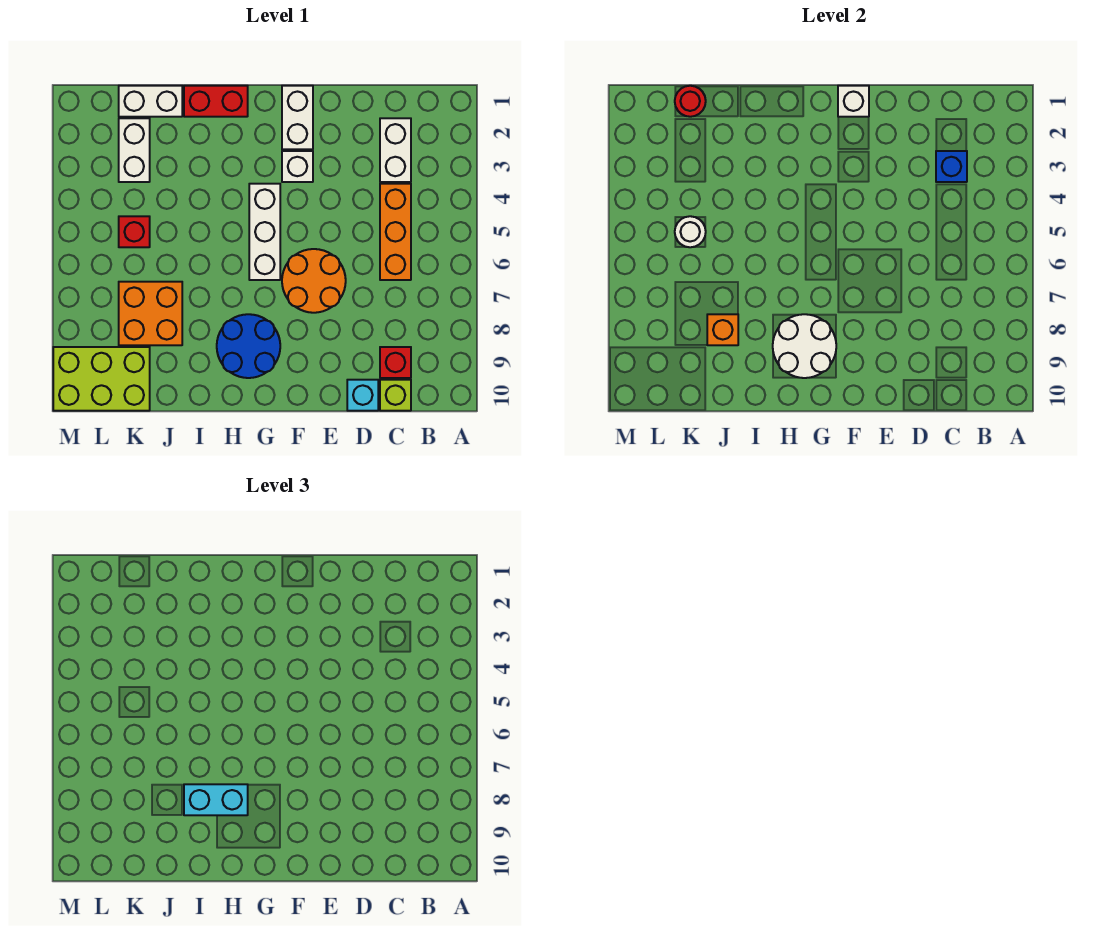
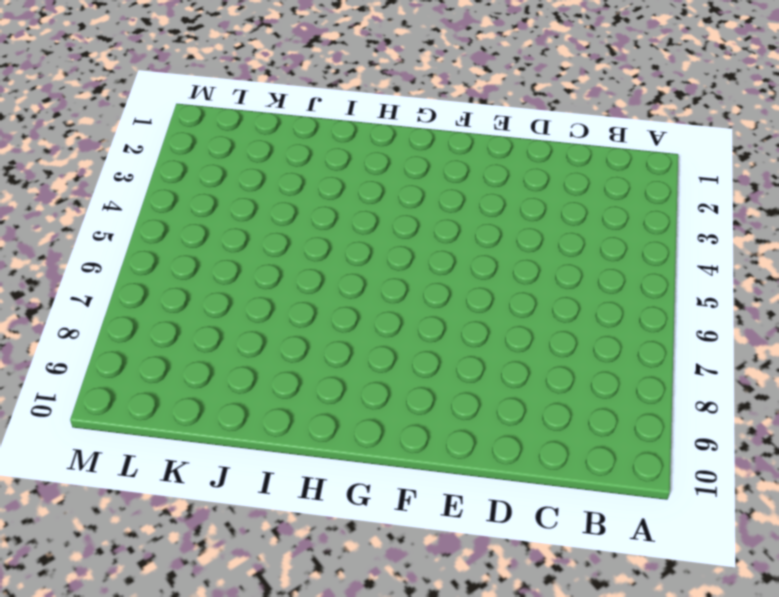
none -> white 1x2 brick [380,118,411,182]
none -> orange 1x3 brick [380,184,411,280]
none -> red 1x1 brick [380,347,411,378]

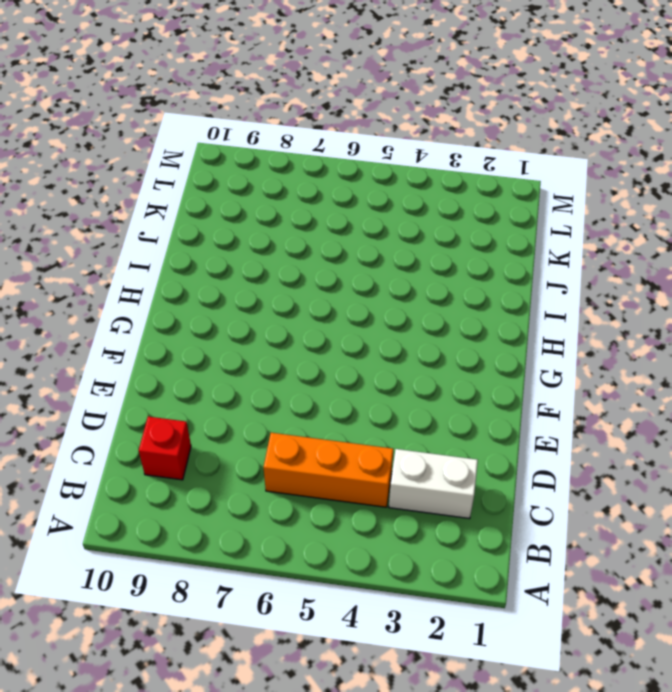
none -> lime 1x1 brick [380,380,411,411]
none -> cyan 1x1 brick [347,380,378,411]
none -> orange 2x2 round brick [282,249,346,313]

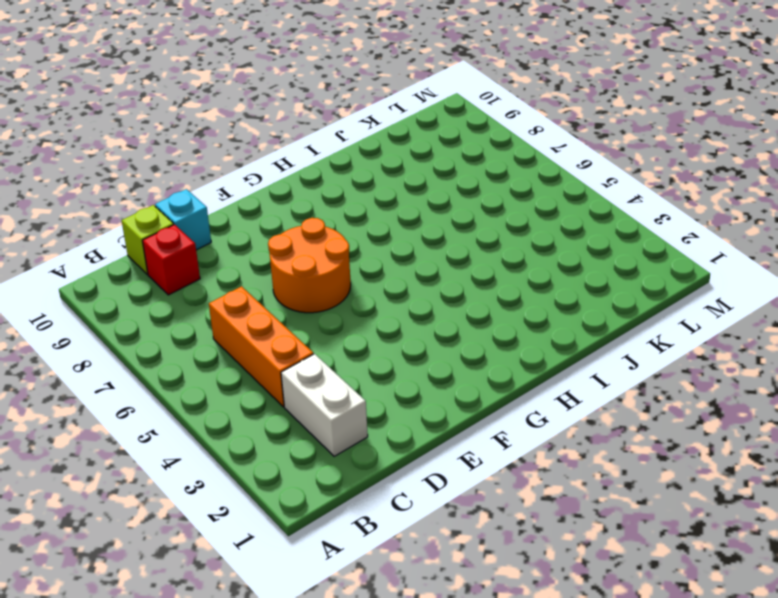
none -> white 1x2 brick [282,86,313,149]
none -> white 1x1 brick [282,151,313,182]
none -> white 1x3 brick [249,184,280,280]

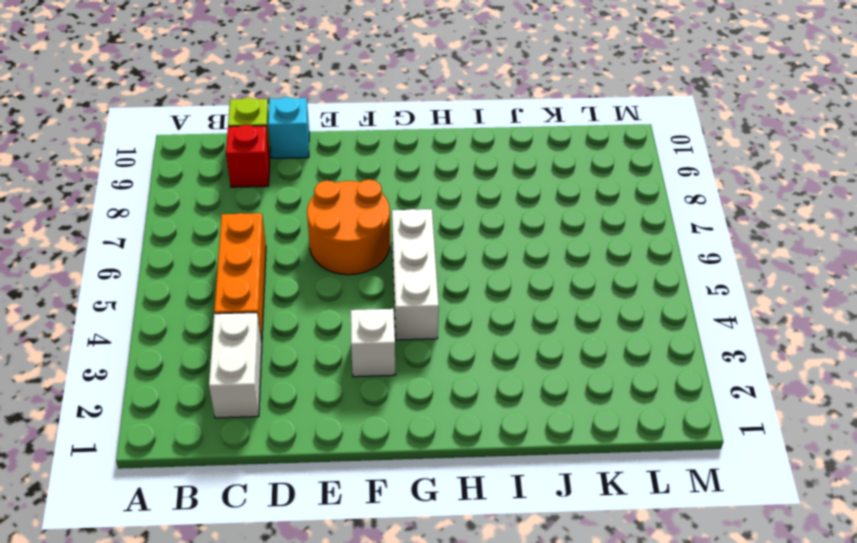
none -> white 1x2 brick [282,86,313,149]
none -> blue 2x2 round brick [217,314,280,378]
none -> red 1x2 brick [184,86,248,117]

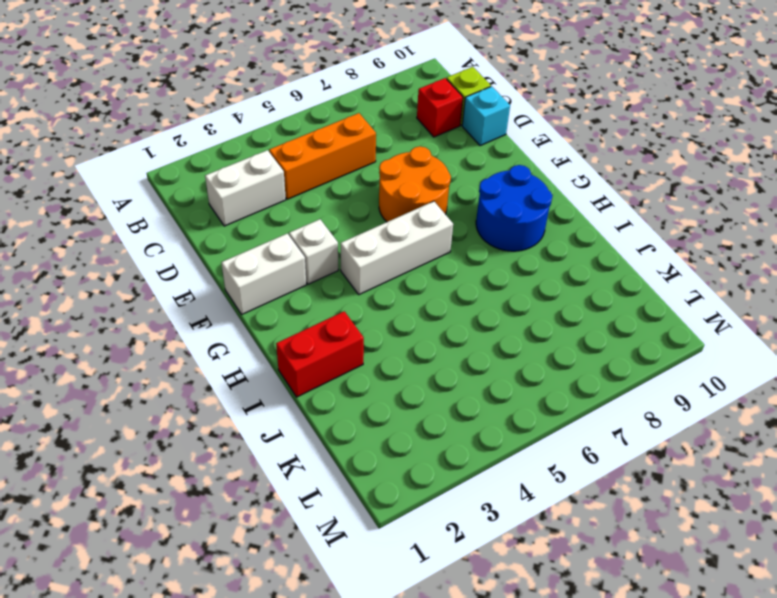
red 1x2 brick [276,311,364,397] -> red 1x2 brick turned to [184,86,248,117]
none -> white 1x2 brick [119,86,182,117]
none -> orange 2x2 brick [119,282,182,345]
none -> white 1x2 brick [119,118,150,182]

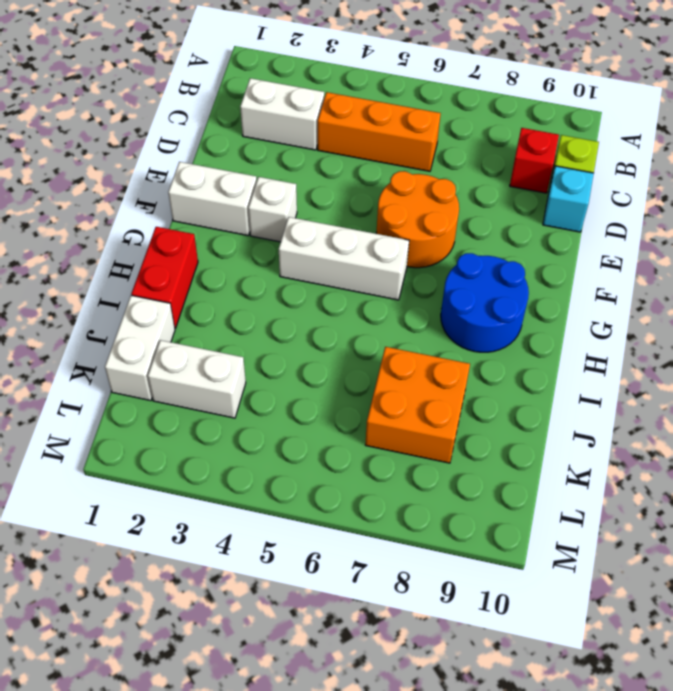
none -> red 1x1 brick [119,216,150,247]
none -> lime 2x3 brick [53,347,150,411]
none -> blue 1x1 brick [936,151,967,182]

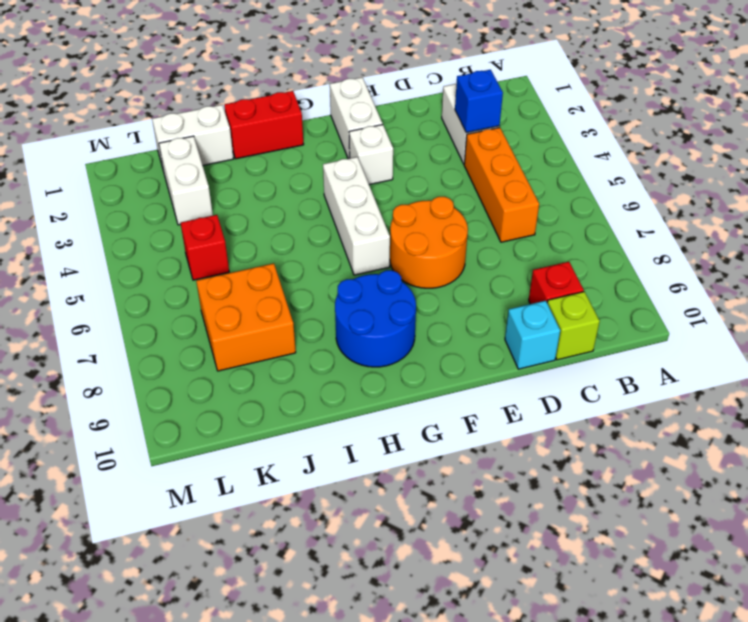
none -> lime 2x3 brick [53,347,150,411]
none -> white 1x1 brick [838,86,869,117]
none -> white 2x2 round brick [773,314,836,378]

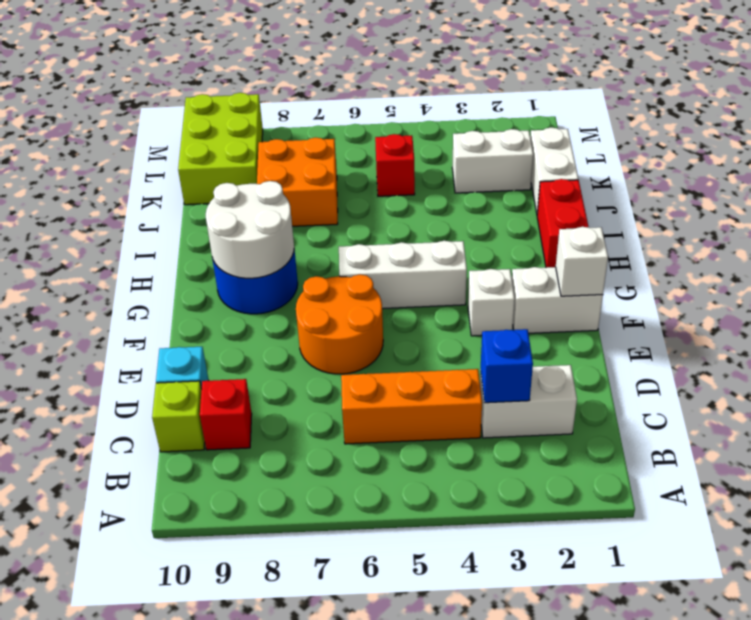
none -> orange 1x1 brick [707,314,738,345]
none -> red 1x1 round brick [675,86,706,117]
none -> white 1x1 round brick [675,216,706,247]

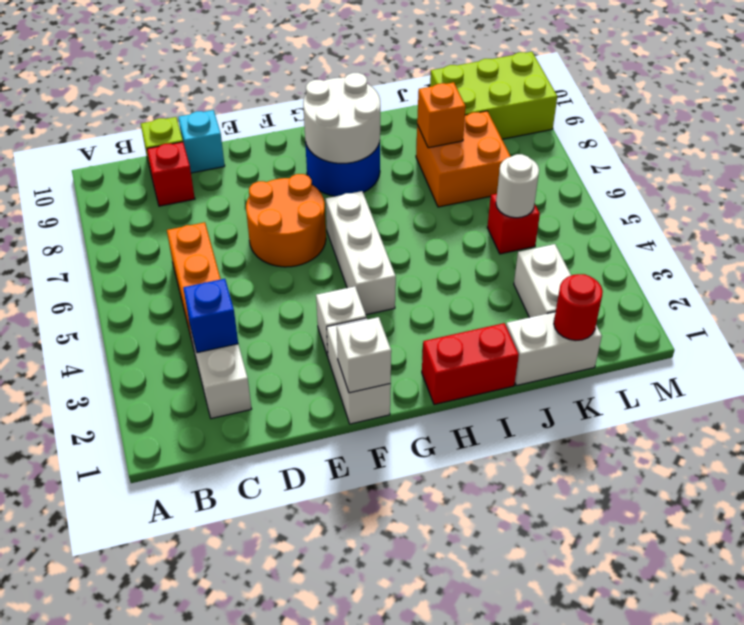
none -> cyan 1x2 brick [184,784,248,815]

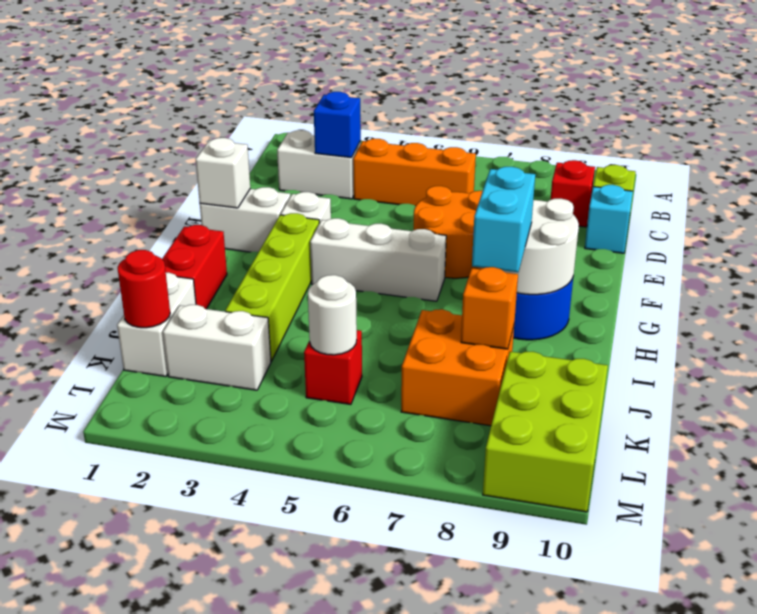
lime 1x4 brick [225,213,319,361] -> none

